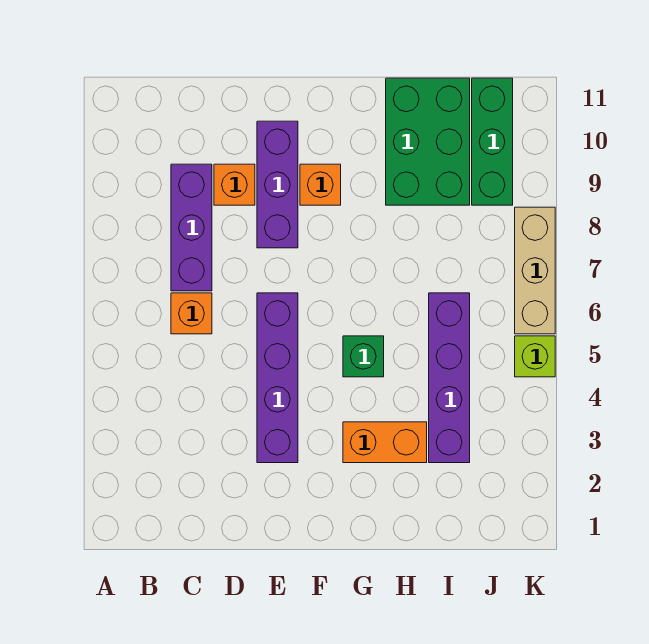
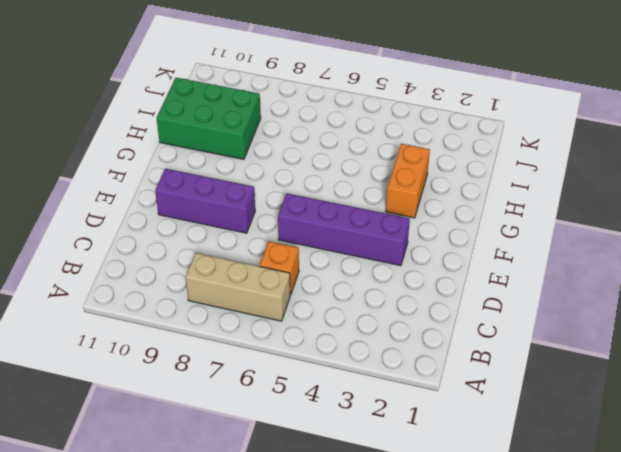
tan 1x3 brick [186,253,290,321] -> tan 1x3 brick moved to [515,207,555,334]
none -> purple 1x3 brick [171,164,212,291]
none -> orange 1x1 brick [214,164,255,205]
none -> orange 1x1 brick [300,164,341,205]

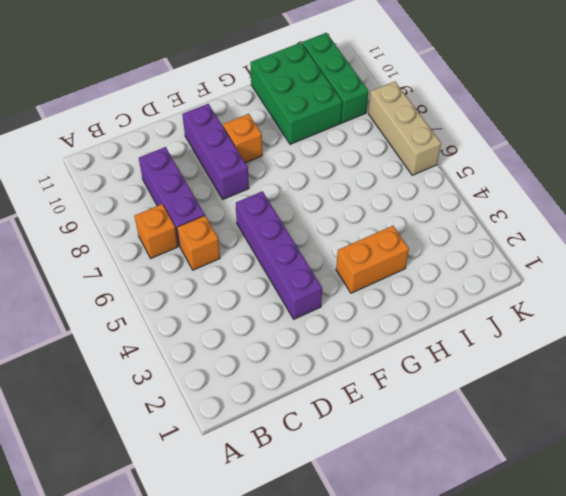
orange 1x1 brick [135,204,178,258] -> orange 1x1 brick moved to [214,164,255,205]
none -> green 1x1 brick [343,336,384,377]
none -> purple 1x4 brick [429,293,470,463]
none -> lime 1x1 brick [515,336,555,377]

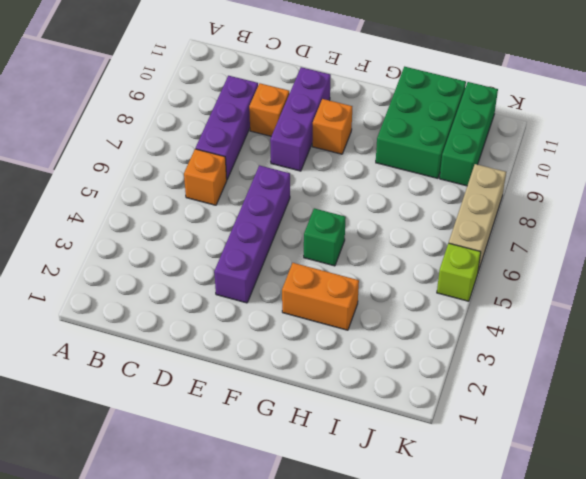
none -> purple 1x4 brick [429,293,470,463]

